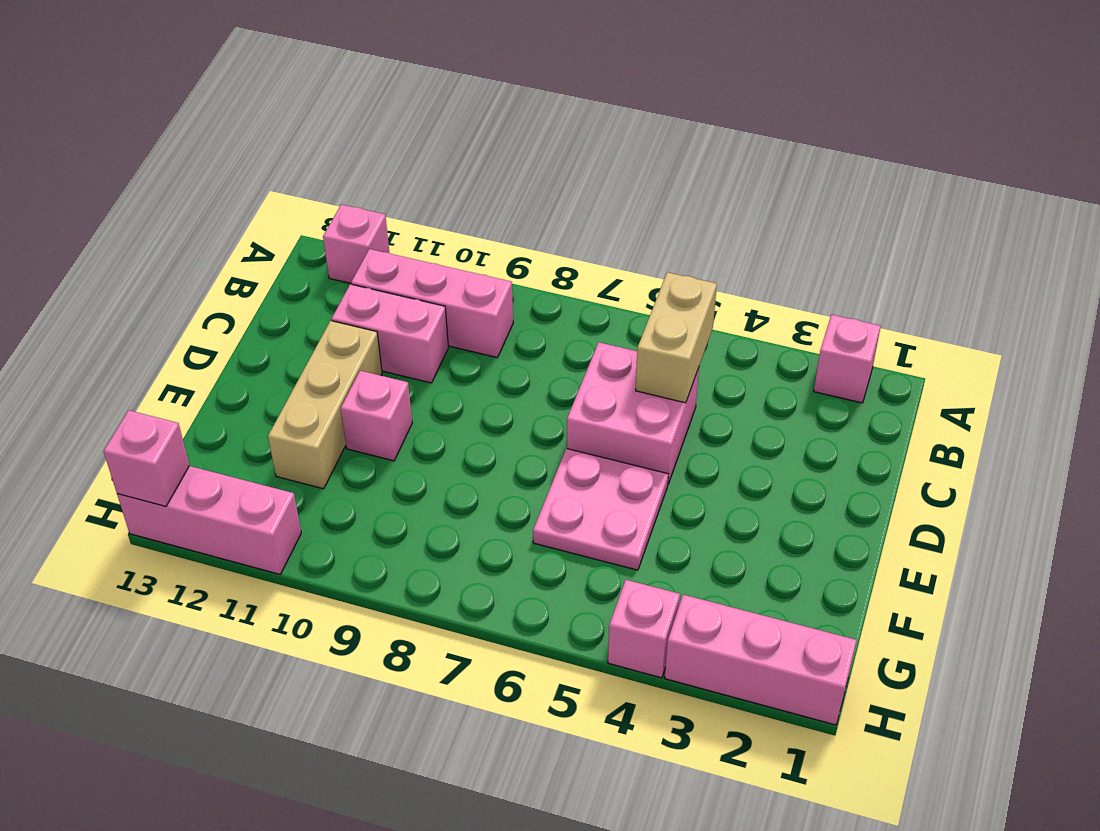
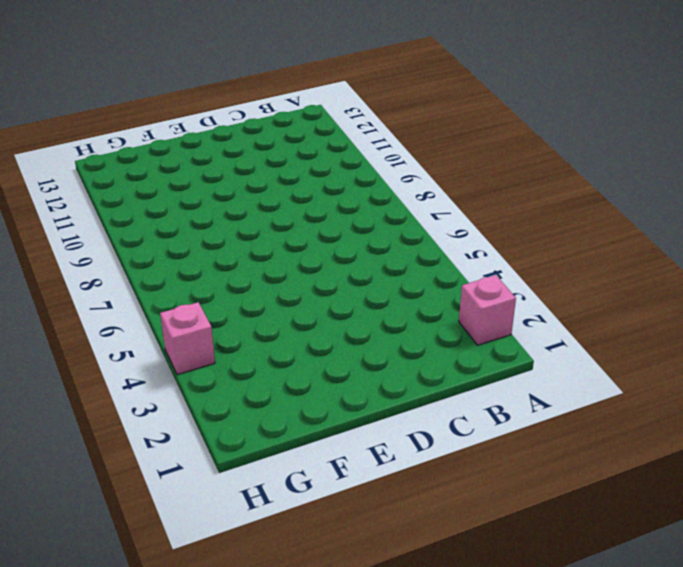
none -> pink 1x1 brick [323,205,389,283]
none -> pink 1x3 brick [351,249,513,358]
none -> pink 2x2 brick [567,342,699,484]

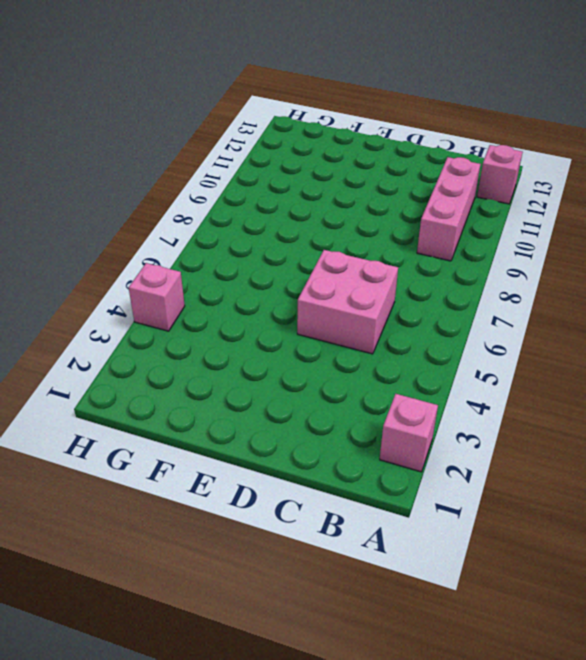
none -> pink 1x2 brick [331,284,448,383]
none -> tan 1x3 brick [268,321,382,489]
none -> pink 2x2 plate [533,449,668,570]

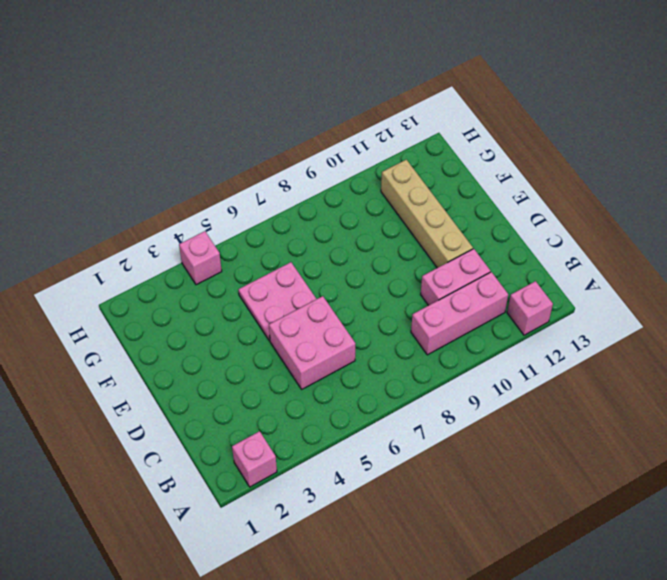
tan 1x4 brick [381,160,473,268] -> tan 1x3 brick [268,321,382,489]
none -> pink 1x1 brick [341,371,412,461]
none -> pink 1x3 brick [665,595,857,725]
none -> pink 1x3 brick [117,466,301,574]

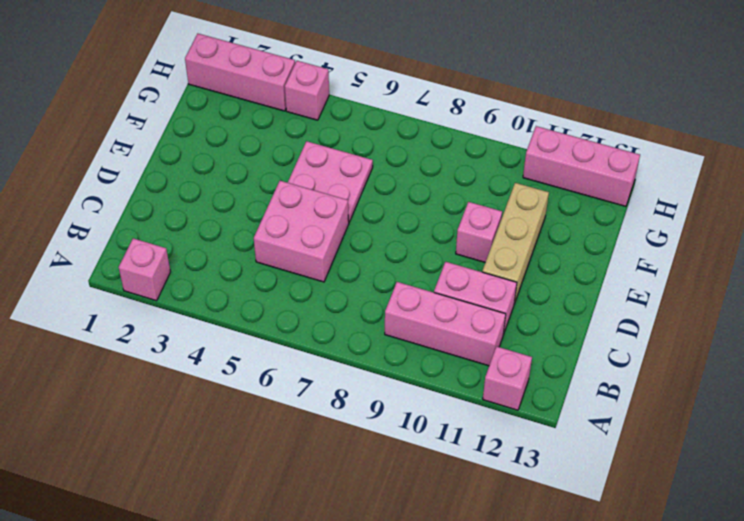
none -> tan 1x2 brick [636,272,717,403]
none -> pink 1x1 brick [104,410,189,506]

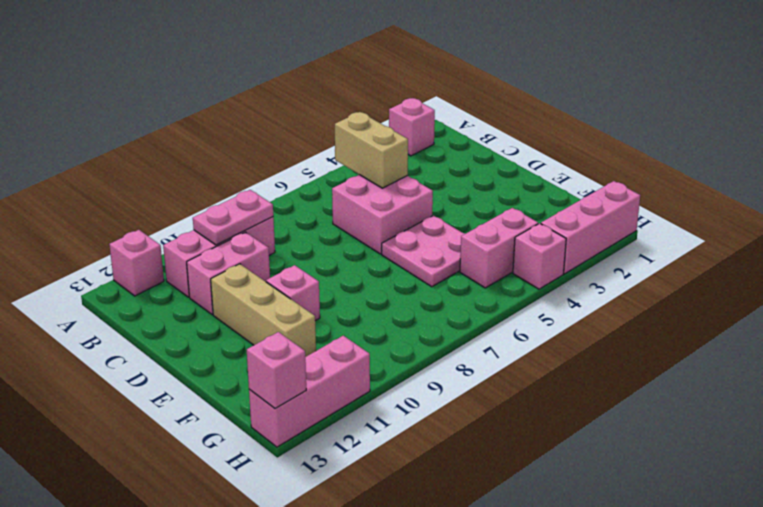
pink 1x2 plate [193,190,273,245] -> none
pink 1x2 brick [460,208,538,288] -> none

